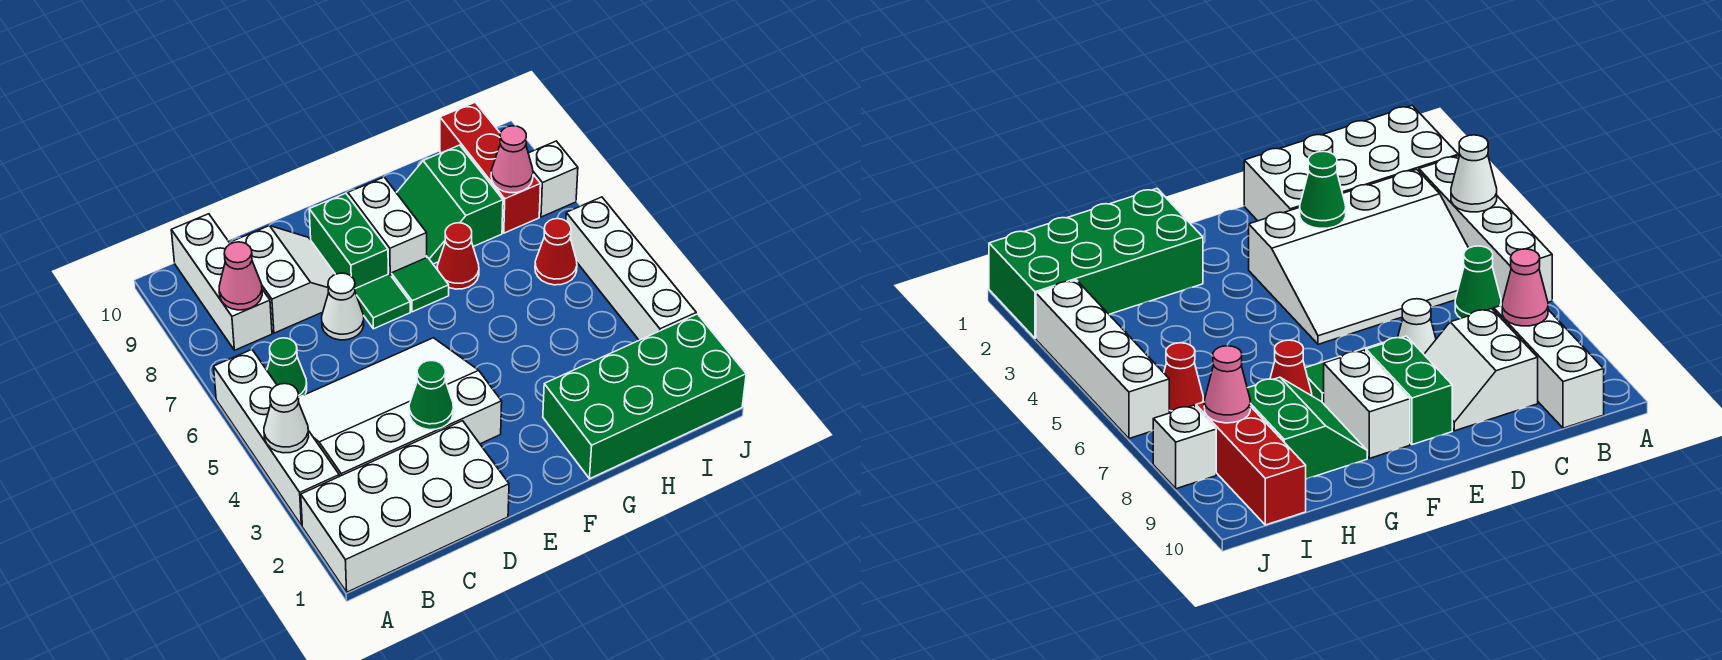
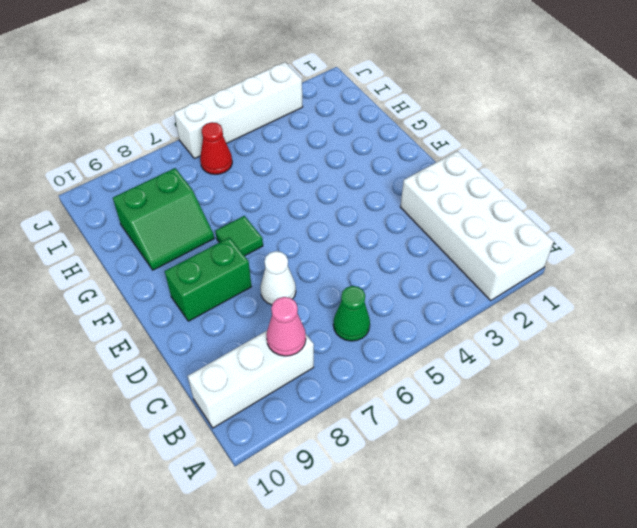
none -> white 1x4 brick [214,349,339,526]
none -> white 3x4 slope [298,338,502,476]
none -> white 2x2 slope [231,226,335,333]

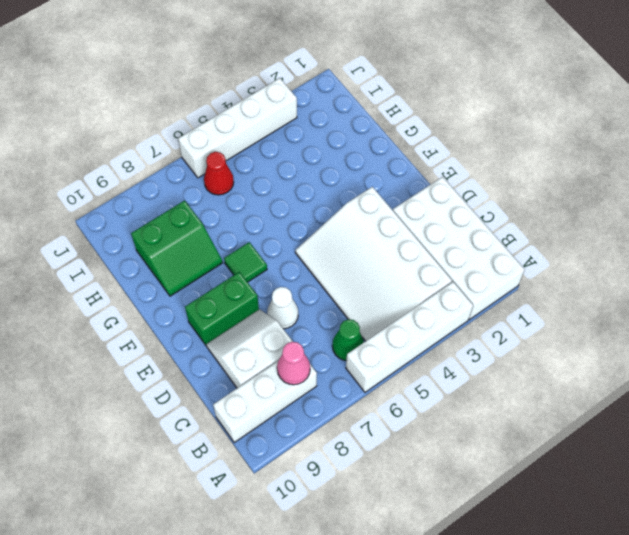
none -> green 1x1 tile [355,274,410,329]
none -> white 1x2 brick [348,177,427,275]
none -> green 2x4 brick [543,314,746,479]

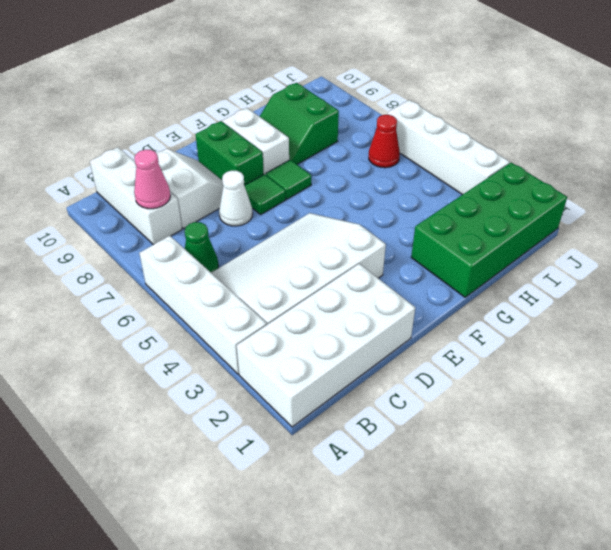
none -> red 1x1 cone [437,223,479,289]
none -> red 1x3 brick [440,102,541,233]
none -> white 1x1 brick [528,141,578,217]

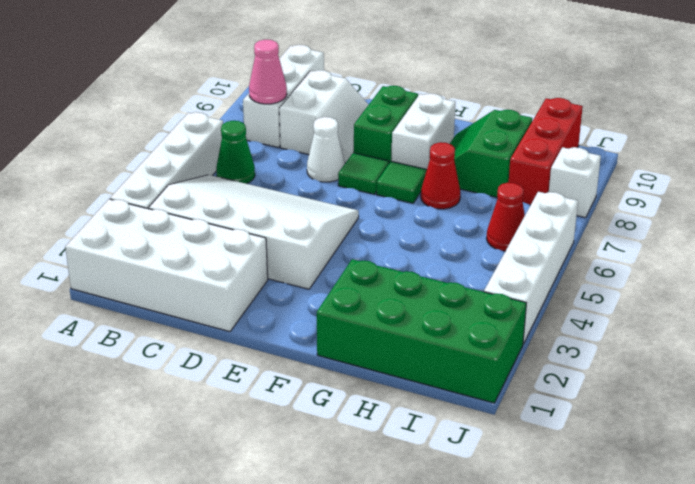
none -> white 1x1 cone [264,384,309,453]
none -> green 1x1 cone [409,361,453,430]
none -> pink 1x1 cone [491,126,533,193]

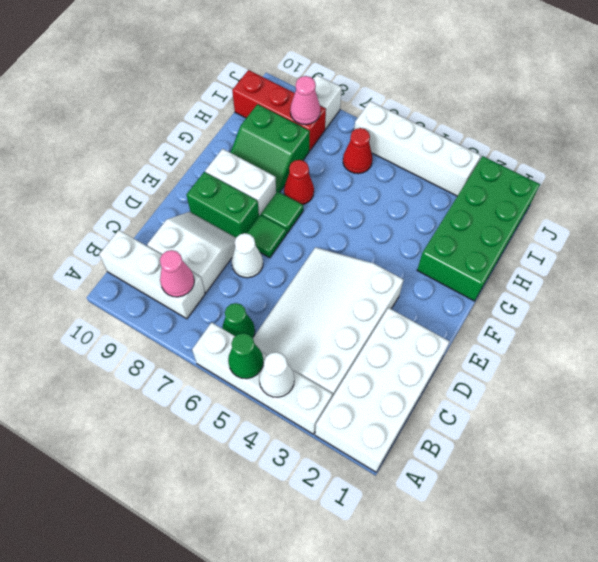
green 1x1 cone [228,333,263,379] -> green 1x1 cone moved to [409,361,453,430]

